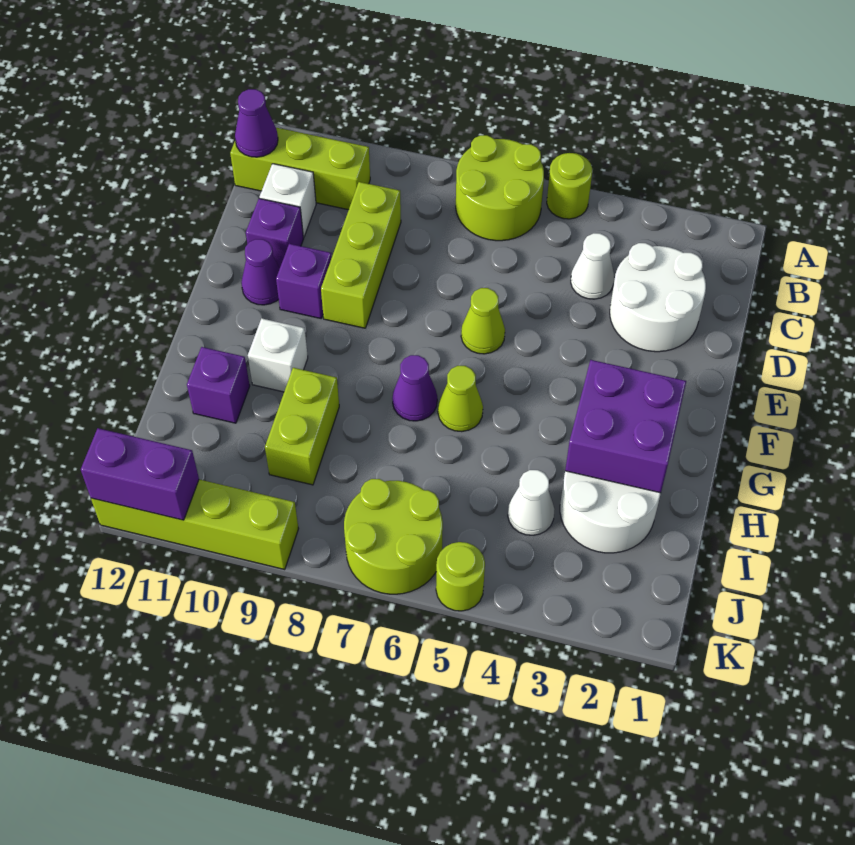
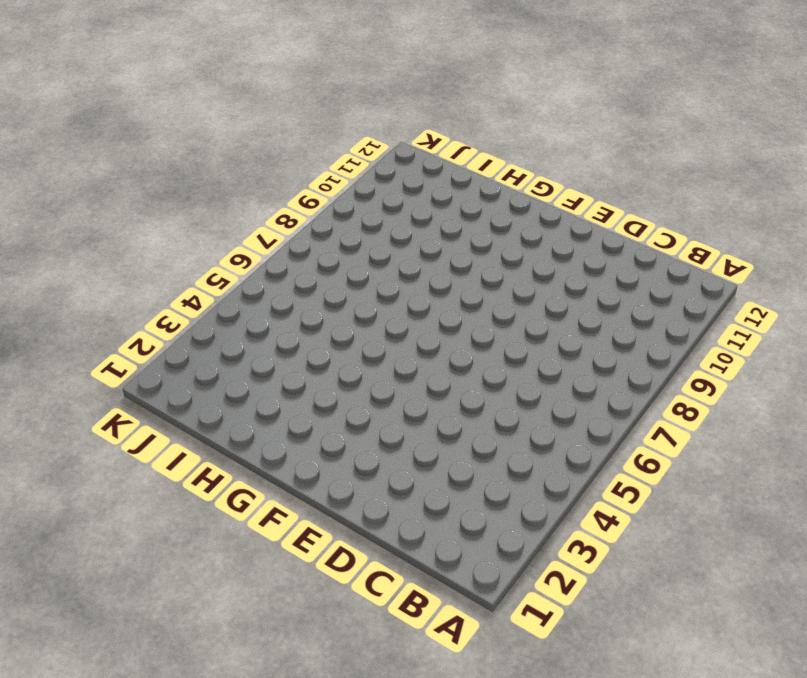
none -> lime 1x1 round brick [547,153,592,219]
none -> lime 2x2 round brick [456,135,544,241]
none -> lime 1x3 brick [230,128,370,210]

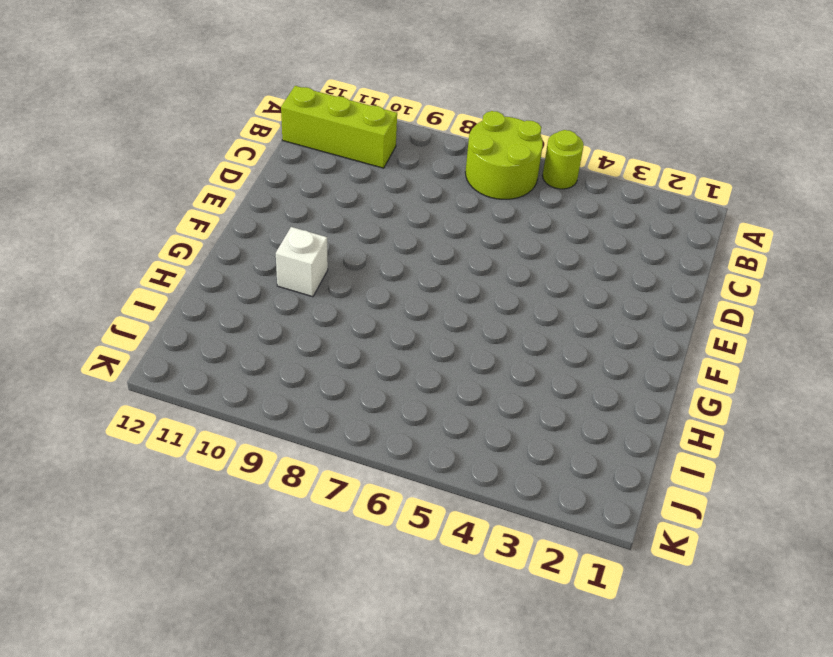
none -> white 2x2 round brick [610,243,706,352]
none -> white 1x1 cone [571,233,614,299]
none -> lime 1x3 brick [321,182,401,328]

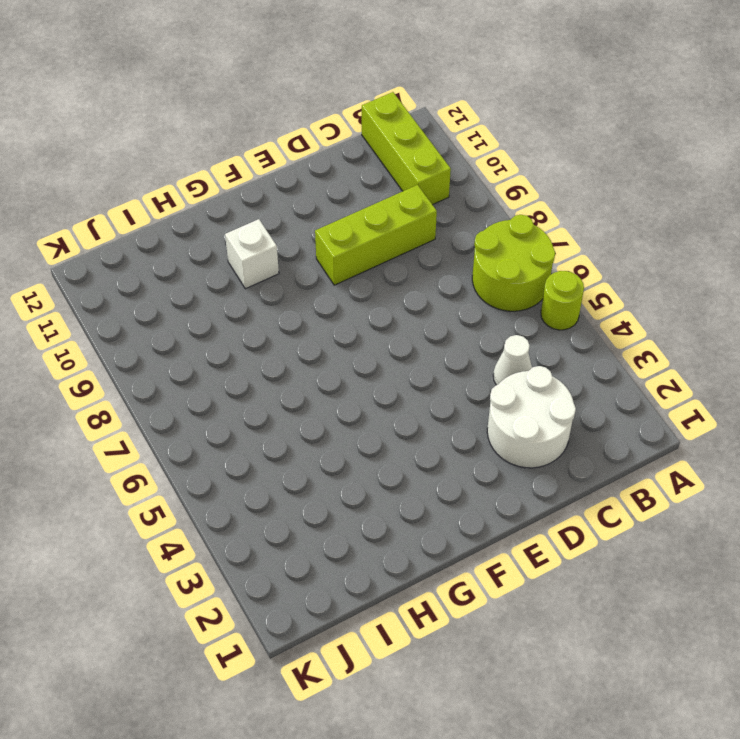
none -> white 1x1 brick [260,164,316,237]
none -> purple 1x1 brick [246,198,303,268]
none -> lime 1x1 cone [461,288,505,354]

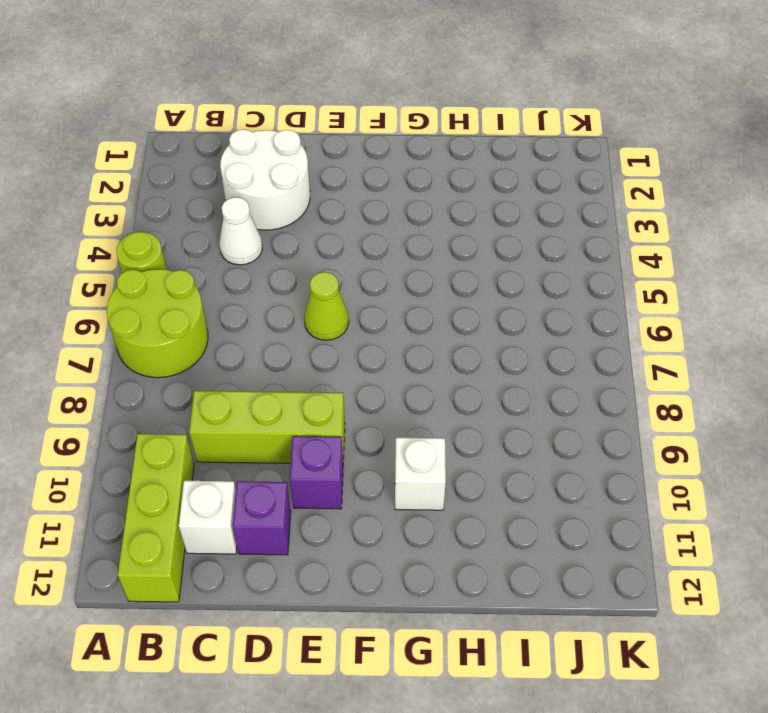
none -> purple 1x1 cone [241,239,280,305]
none -> lime 1x1 cone [438,366,483,432]
none -> purple 1x1 cone [392,355,437,421]

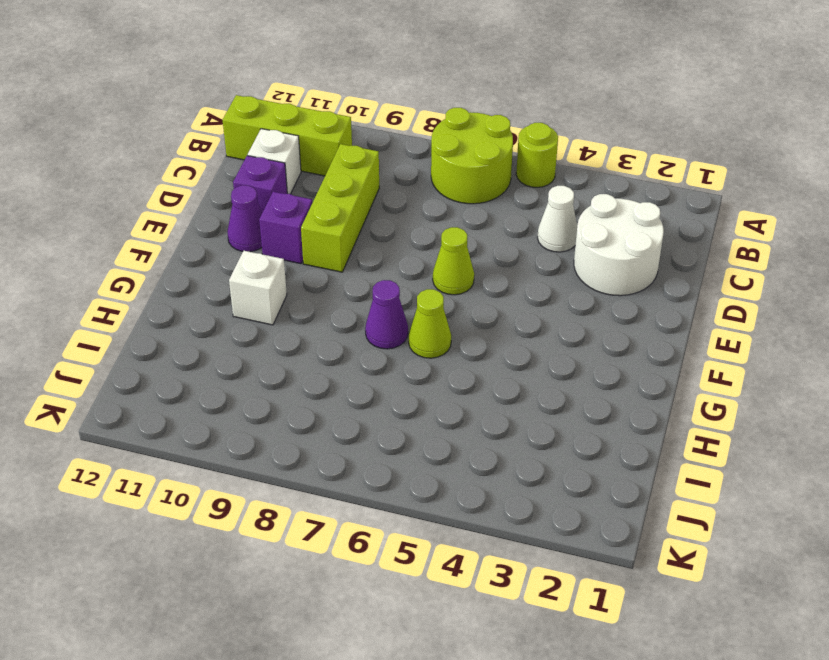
none -> white 2x2 round brick [560,471,661,553]
none -> lime 1x2 brick [265,368,339,485]
none -> purple 1x1 brick [187,347,250,423]

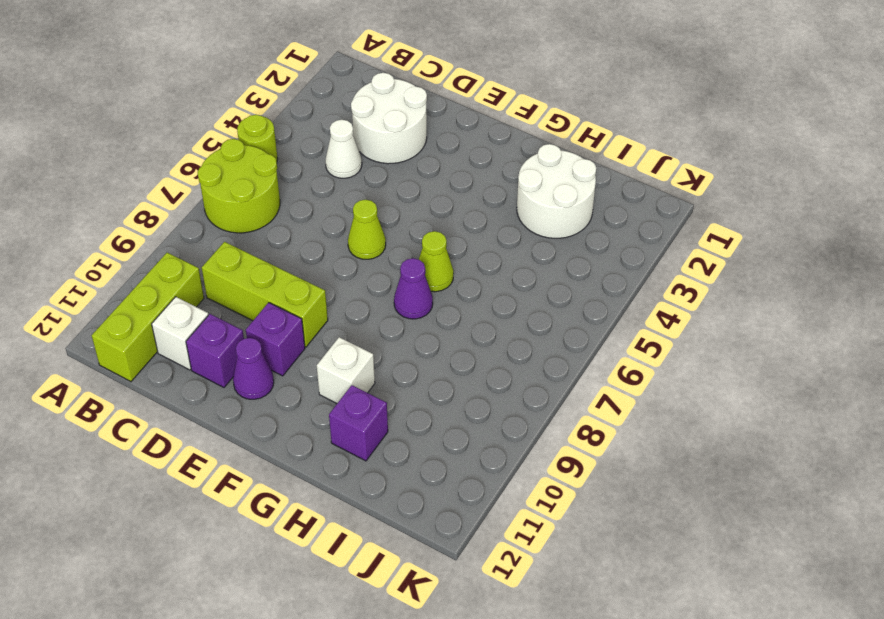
none -> lime 1x2 brick [265,368,339,485]
none -> white 1x1 cone [508,470,555,535]
none -> lime 2x2 round brick [344,479,443,594]

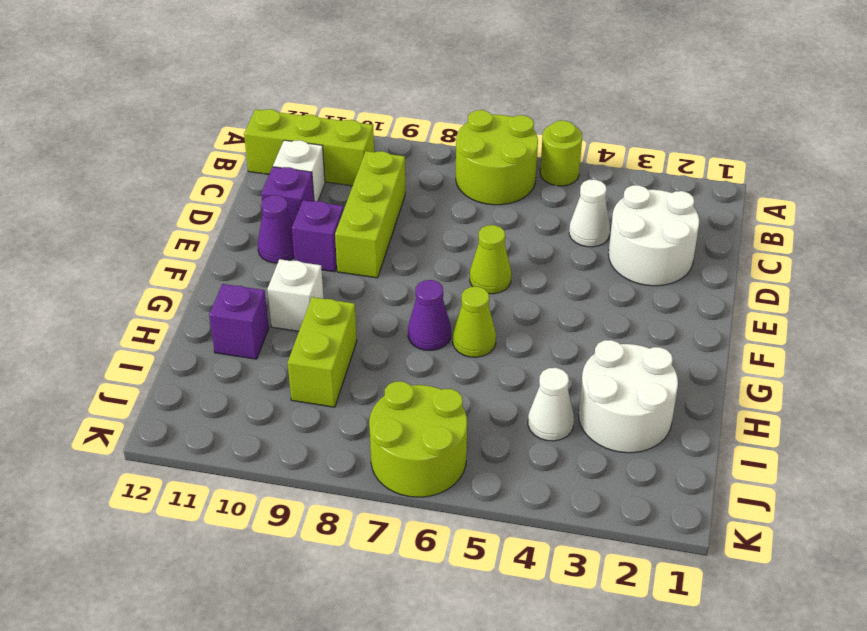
none -> lime 1x1 round brick [436,542,485,611]
none -> lime 1x4 brick [91,480,299,570]
none -> purple 1x1 cone [235,89,278,157]

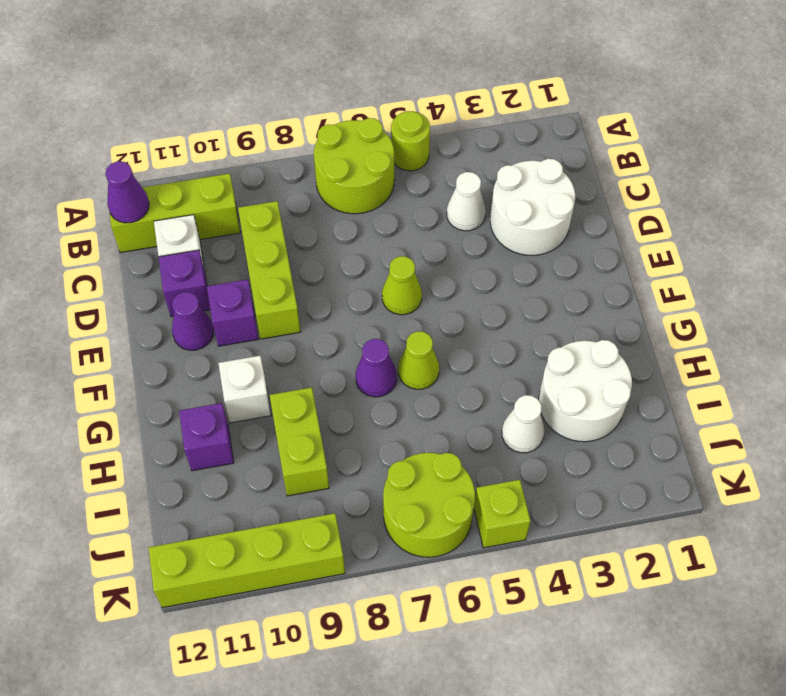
lime 1x1 brick [474,480,531,548] -> lime 1x1 round brick [436,542,485,611]
none -> purple 2x2 brick [565,360,686,493]
none -> purple 1x2 brick [81,428,199,520]

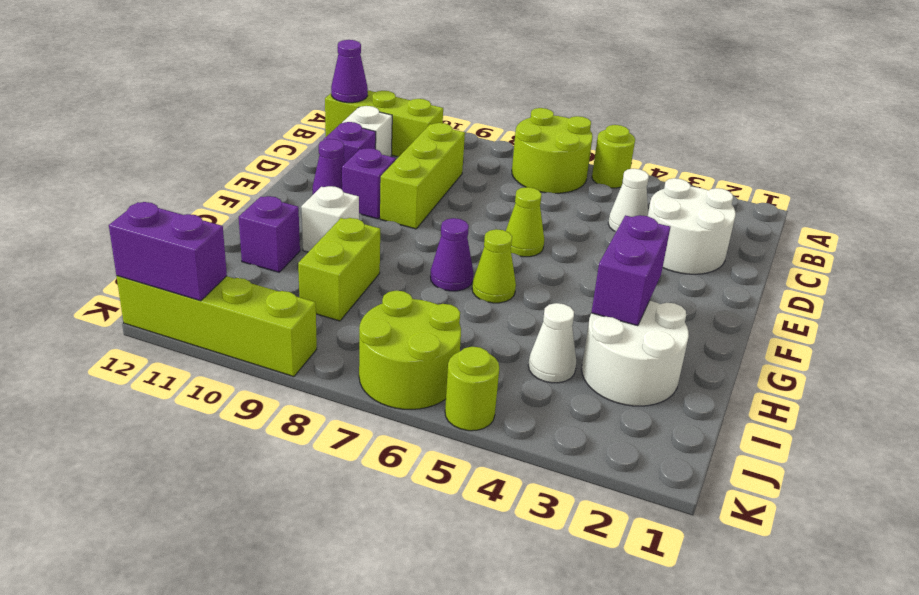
purple 1x2 brick [591,215,670,326] -> purple 2x2 brick [565,360,686,493]

